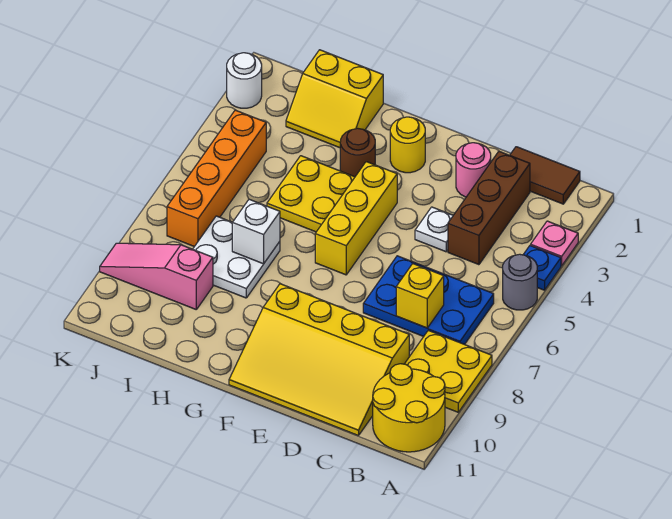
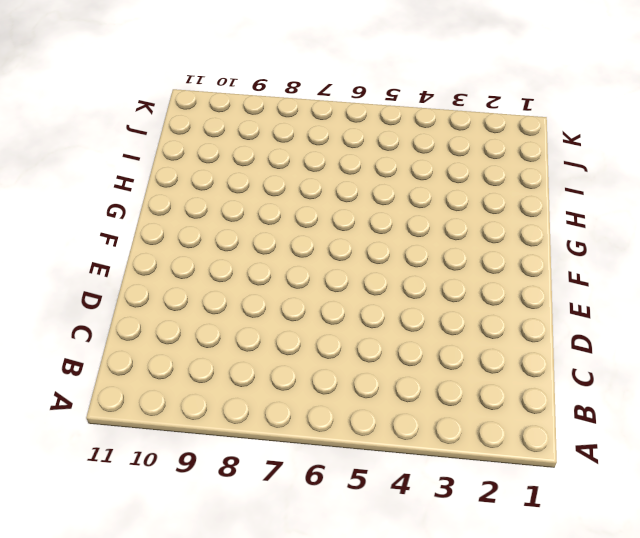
none -> pink 1x1 plate [531,221,578,266]
none -> blue 1x1 plate [523,246,561,290]
none -> grey 1x1 round brick [503,254,537,310]

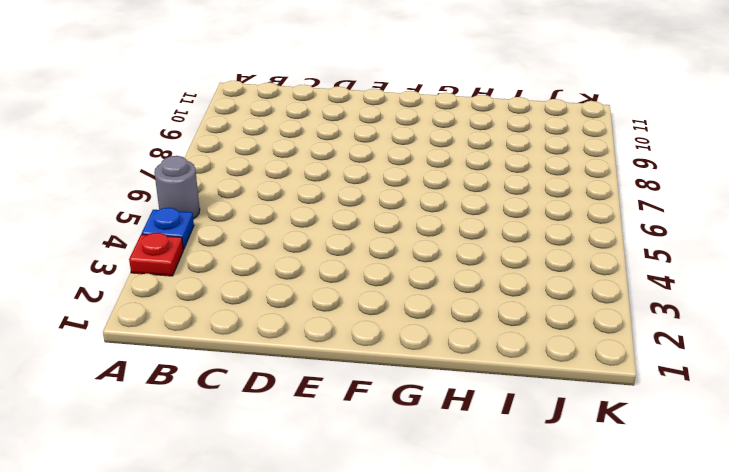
red 1x1 plate [129,233,183,276] -> pink 1x1 plate [531,221,578,266]
none -> yellow 2x2 plate [405,330,492,412]
none -> yellow 2x2 round brick [373,364,445,452]
none -> brown 1x2 tile [510,147,580,204]

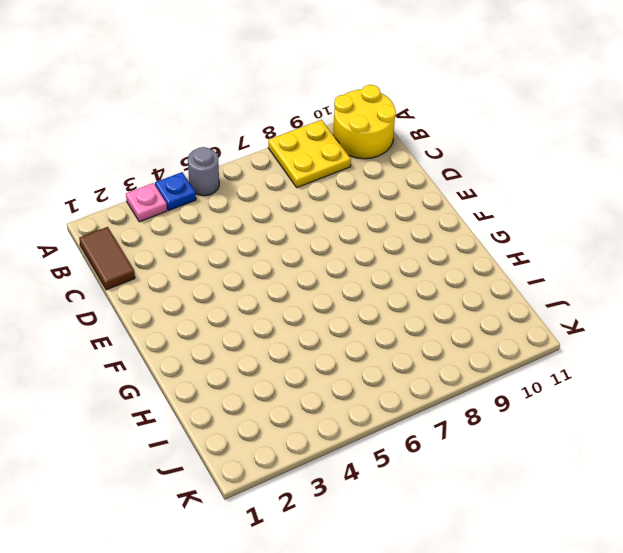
none -> blue 2x3 plate [363,256,494,345]
none -> brown 1x3 brick [448,151,530,265]
none -> yellow 3x4 slope [229,284,409,436]

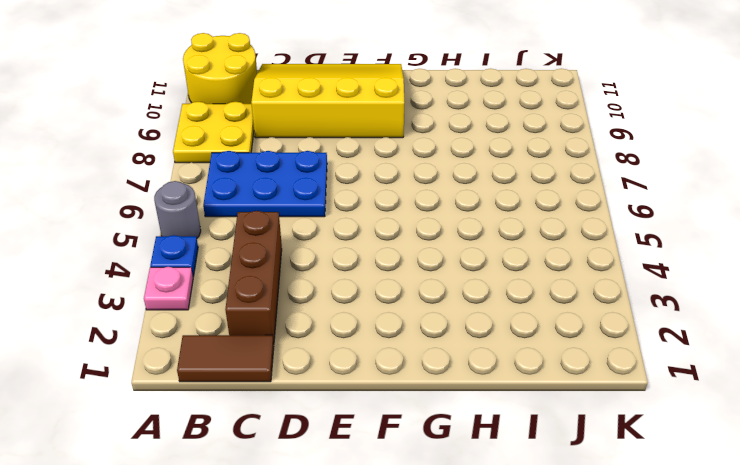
none -> pink 1x1 round brick [456,143,491,197]
none -> white 1x1 plate [415,207,453,252]
none -> yellow 1x1 round brick [390,117,425,173]

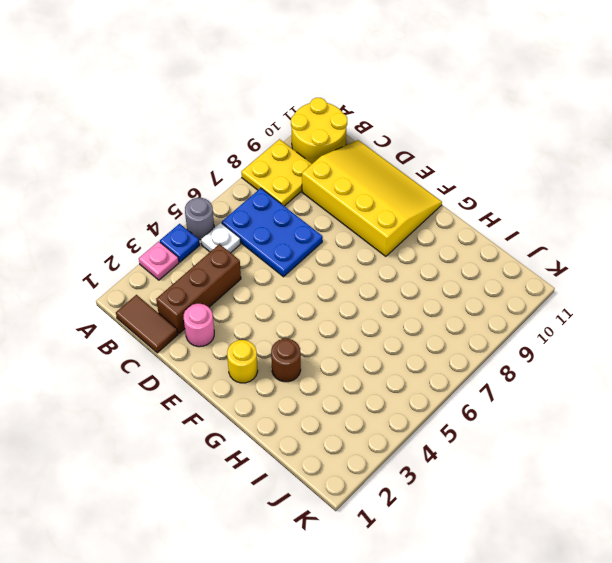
white 1x1 plate [201,223,241,253] -> white 1x1 plate moved to [415,207,453,252]
none -> yellow 1x3 brick [315,162,397,275]
none -> yellow 2x2 plate [267,156,355,232]
none -> yellow 2x2 slope [286,50,383,148]

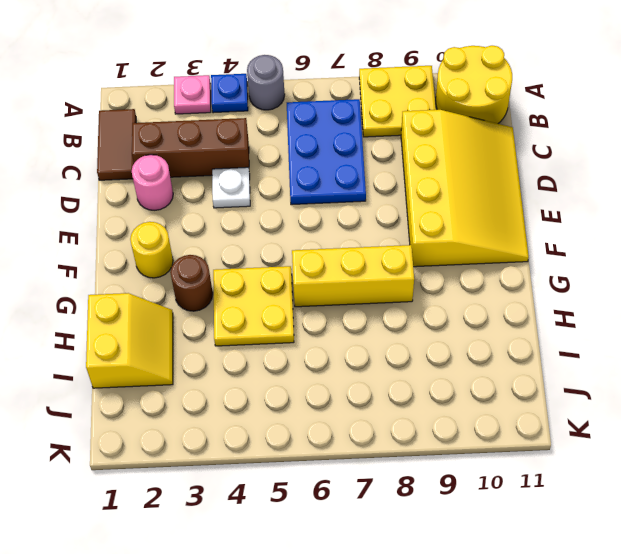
yellow 1x3 brick [292,245,414,307] -> yellow 1x3 brick moved to [315,162,397,275]
none -> white 2x2 plate [193,216,280,298]
none -> pink 1x3 slope [100,243,213,309]
none -> orange 1x4 brick [167,110,266,247]

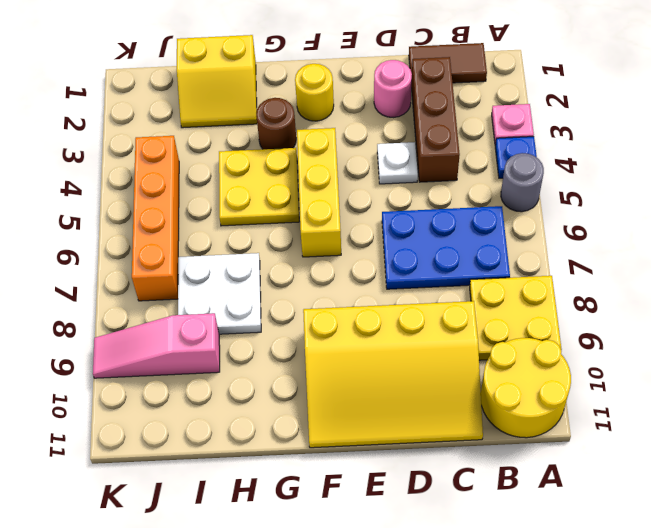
none -> white 1x1 round brick [227,53,262,108]
none -> yellow 1x1 brick [396,264,444,328]
none -> white 1x1 brick [232,199,280,264]

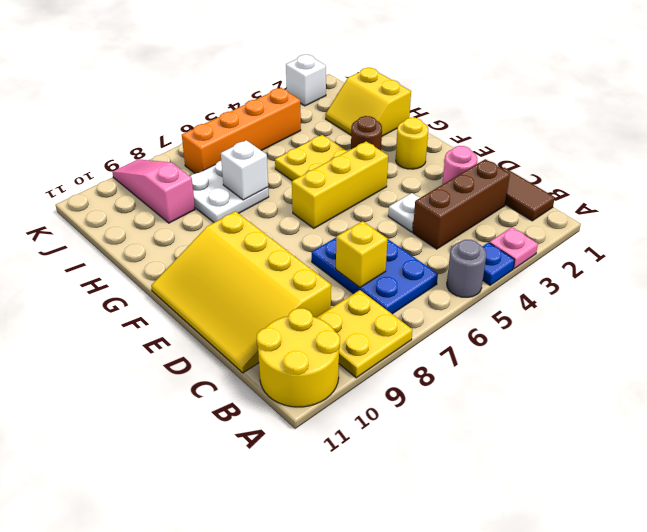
white 1x1 brick [286,55,326,106] -> white 1x1 round brick [227,53,262,108]

